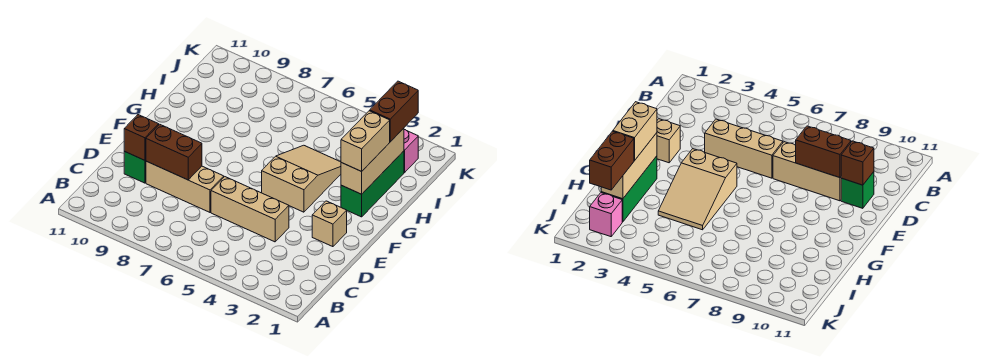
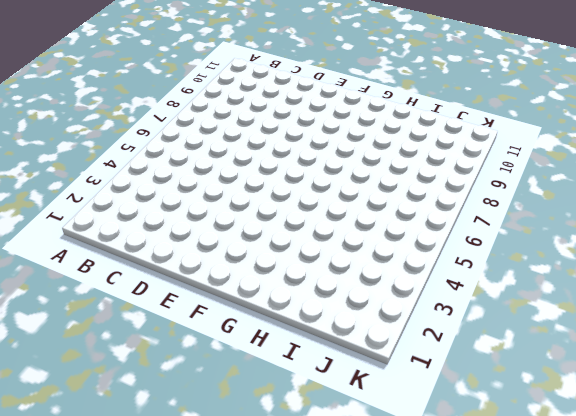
none -> tan 1x3 brick [211,177,289,242]
none -> tan 1x3 brick [146,161,224,212]
none -> green 1x1 brick [124,151,146,183]

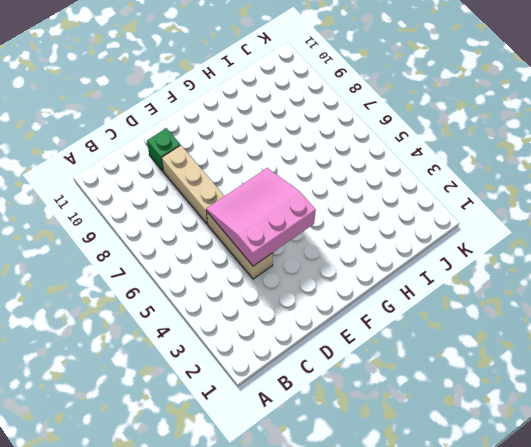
pink 3x3 slope [206,168,316,266] -> none
none -> tan 1x1 brick [312,201,347,247]
none -> tan 2x3 slope [262,145,341,212]
none -> green 1x3 brick [341,151,404,217]

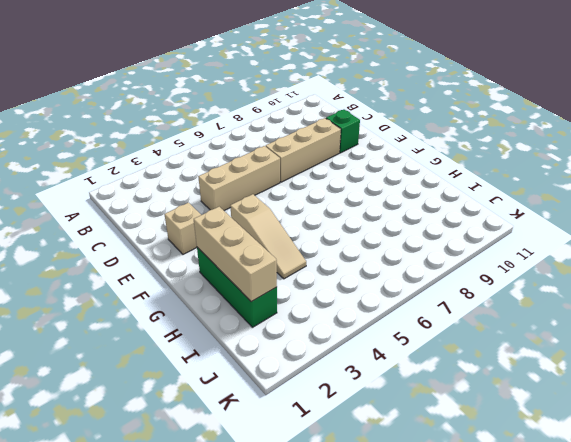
tan 1x3 slope [230,194,306,279] -> tan 2x3 slope [262,145,341,212]
none -> pink 1x1 brick [404,130,418,172]
none -> brown 1x2 brick [146,124,202,180]
none -> brown 1x1 brick [124,115,159,160]

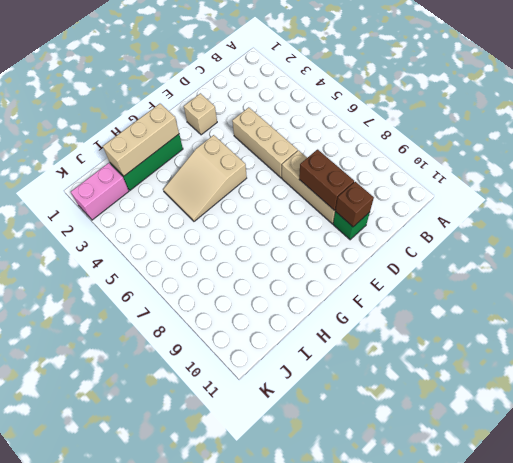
pink 1x2 brick [71,163,129,220] -> pink 1x1 brick [404,130,418,172]
none -> tan 1x2 brick [341,111,390,171]
none -> brown 1x2 brick [370,81,418,142]

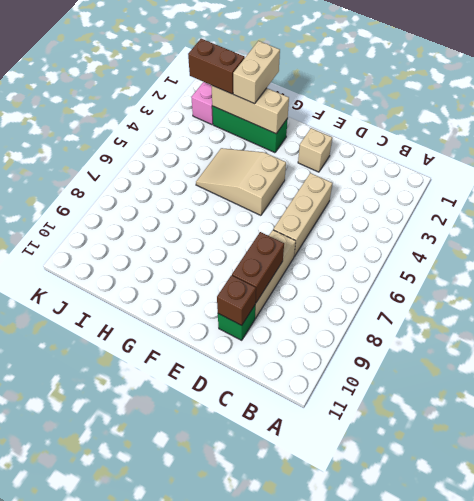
tan 1x2 brick [233,41,280,104] -> tan 1x2 brick turned to [341,111,390,171]

